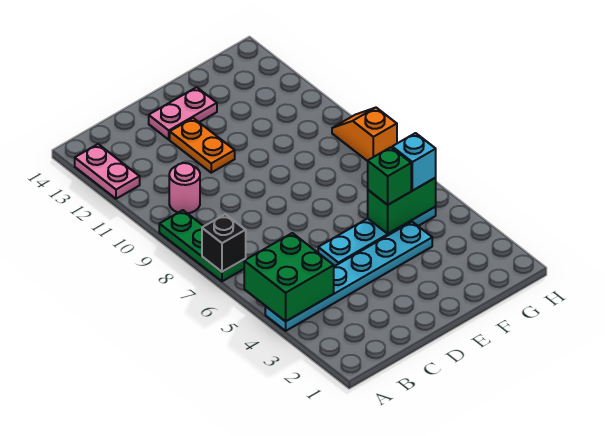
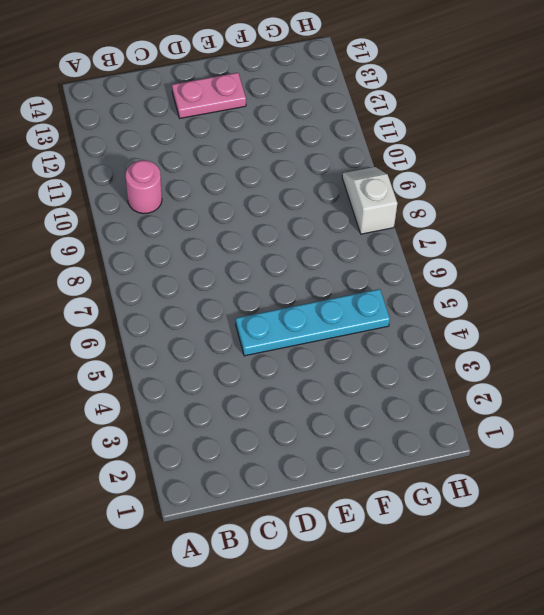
white 1x2 slope [342,167,397,234] -> orange 1x2 slope [332,108,397,161]
none -> cyan 1x6 plate [265,222,432,331]
none -> green 1x3 plate [159,210,246,281]
none -> pink 1x2 plate [75,144,140,199]

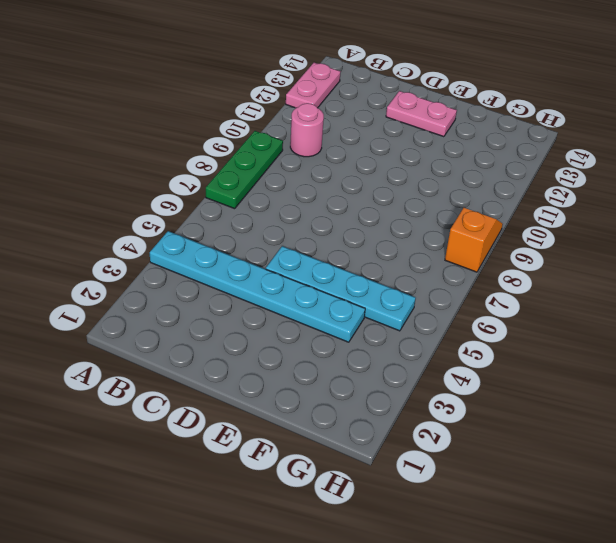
none -> orange 1x2 plate [170,118,235,173]
none -> green 2x2 brick [244,233,334,321]
none -> black 1x1 brick [202,214,246,272]

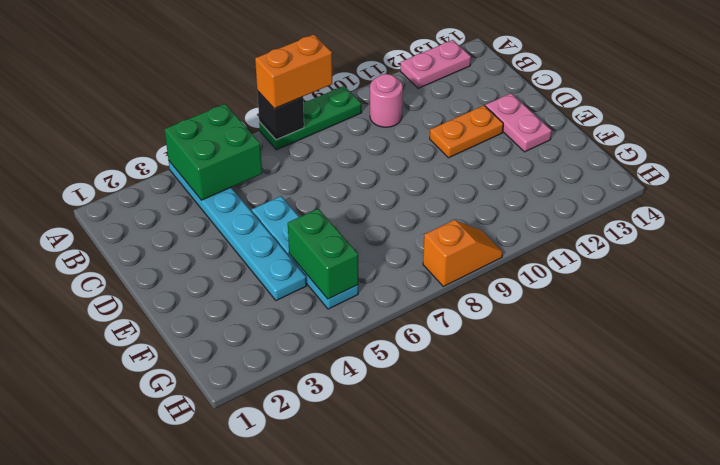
orange 1x2 brick [255,35,332,109] -> none
none -> green 1x1 brick [368,147,411,205]
none -> cyan 1x1 brick [392,133,436,191]

